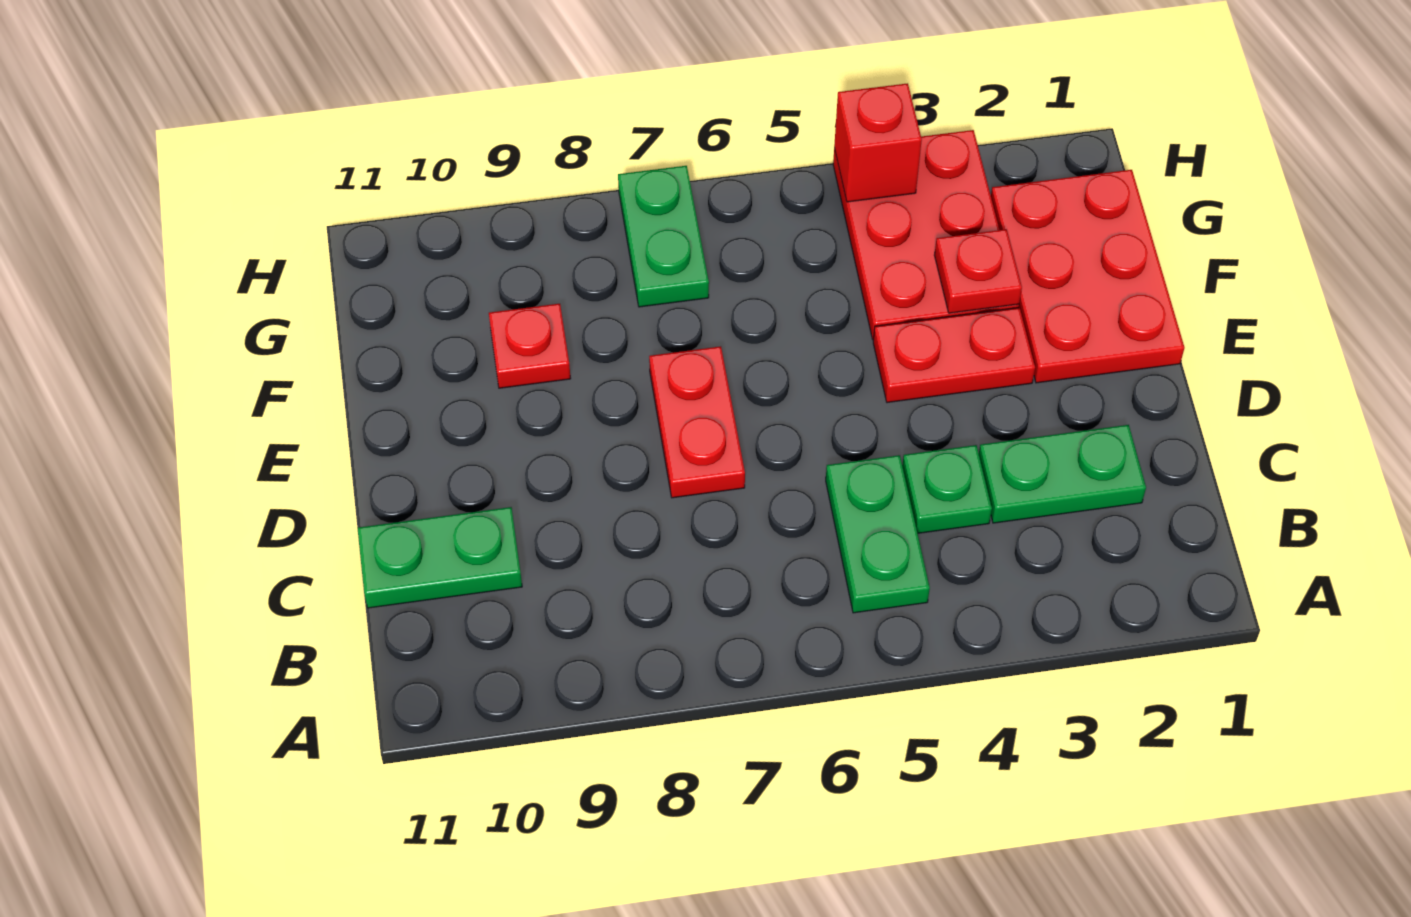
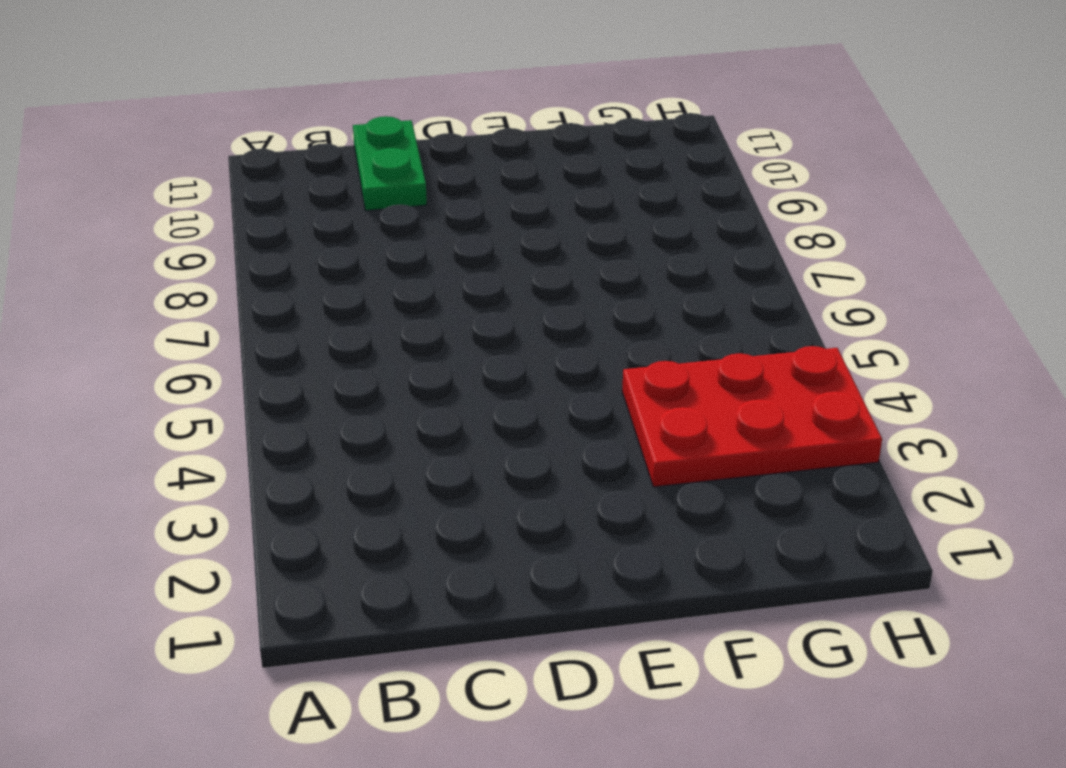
none -> green 1x2 plate [826,455,930,613]
none -> green 1x2 plate [979,425,1146,523]
none -> green 1x1 plate [902,445,992,533]

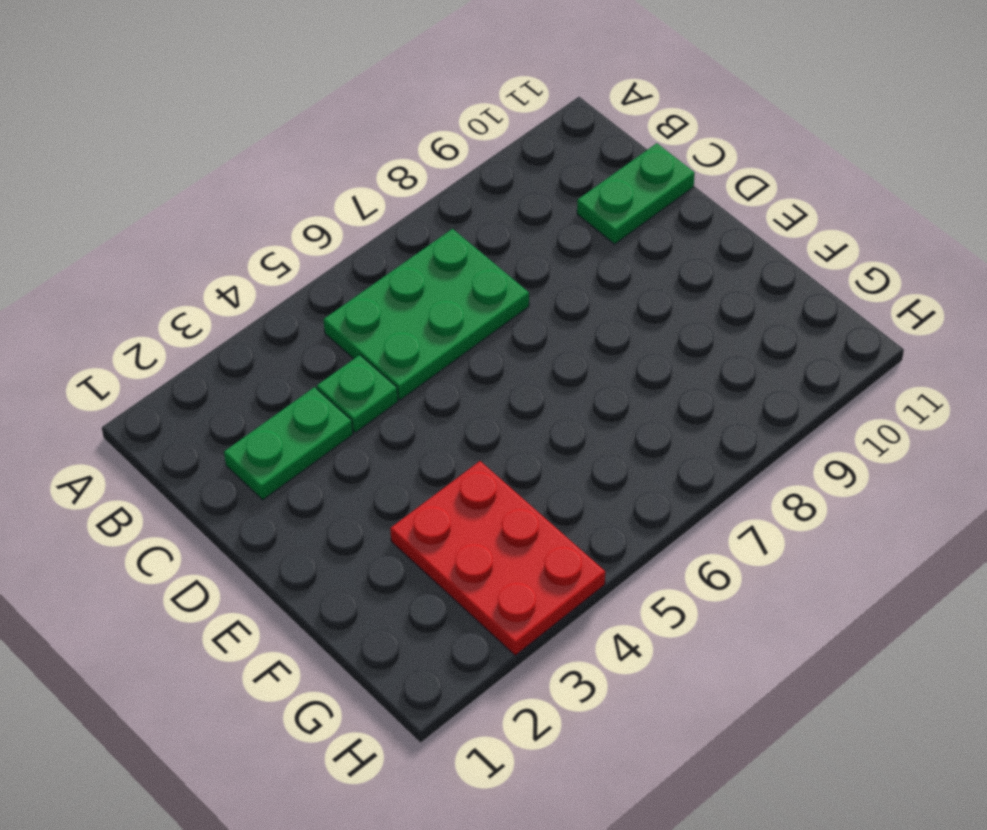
green 2x3 plate [323,229,529,400] -> green 1x2 plate [826,455,930,613]
none -> red 1x2 plate [649,346,745,498]
none -> red 2x3 plate [991,170,1184,383]
none -> red 1x2 plate [873,308,1035,403]

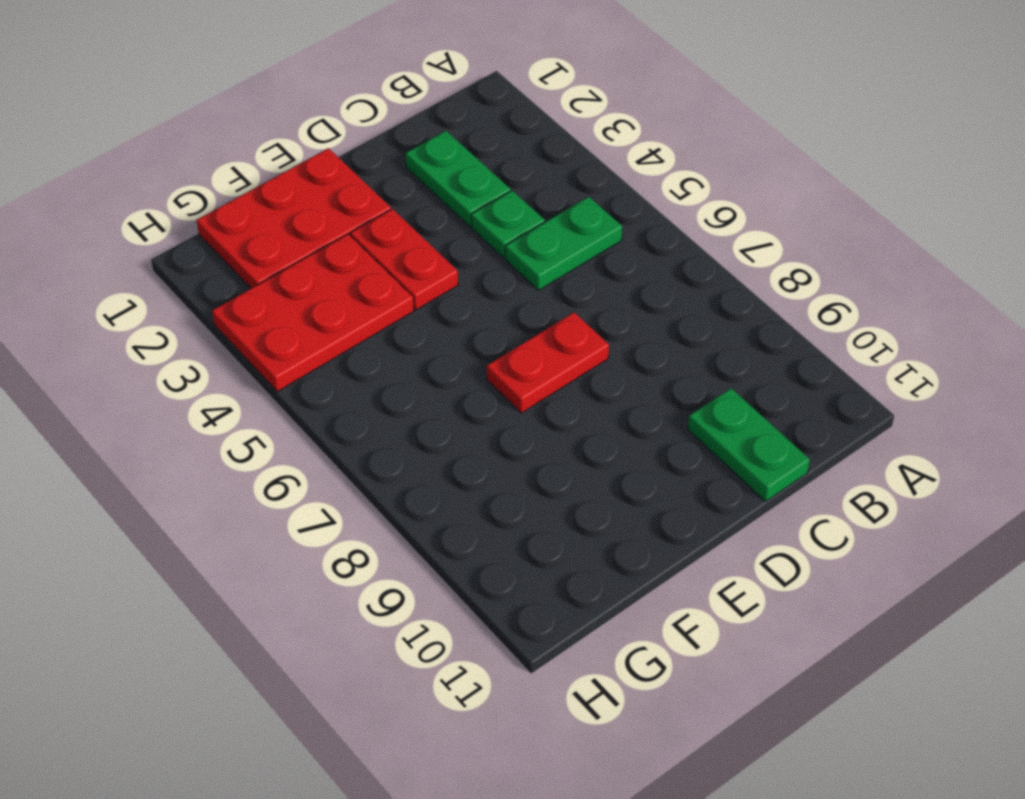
none -> red 1x1 plate [489,304,571,388]
none -> green 1x2 plate [618,166,709,307]
none -> red 1x1 plate [934,229,1022,313]

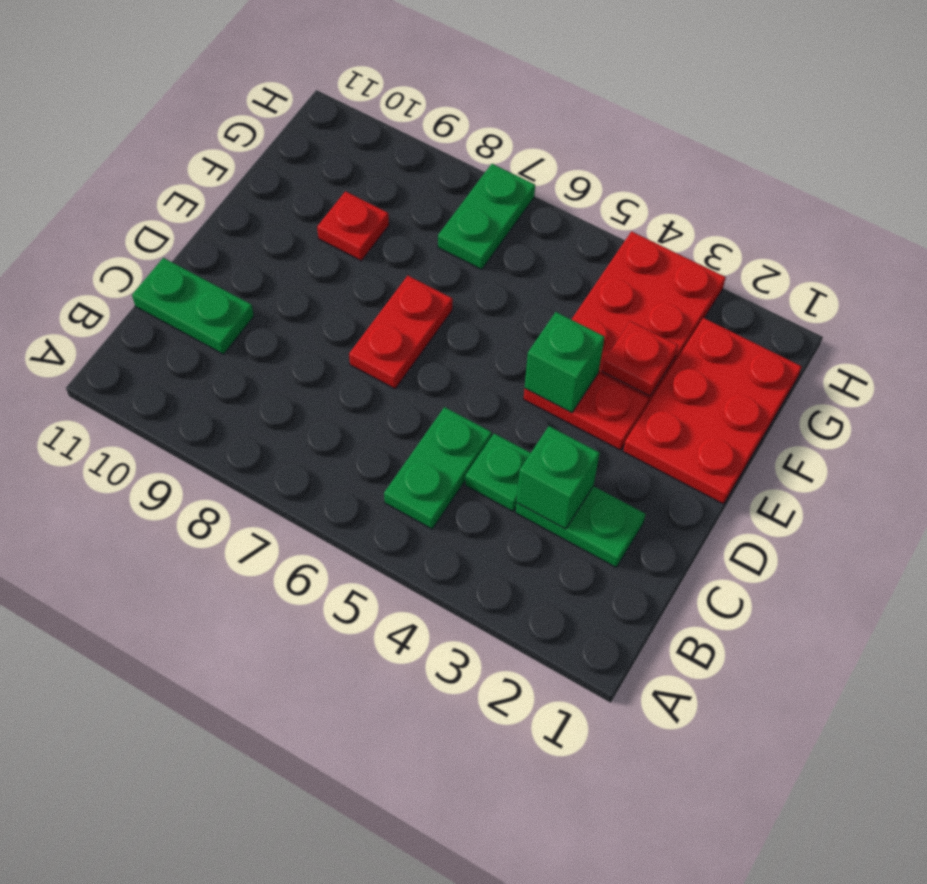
green 1x1 brick [517,426,600,529] -> none
green 1x1 brick [525,312,605,413] -> none
none -> red 1x1 brick [834,83,922,202]

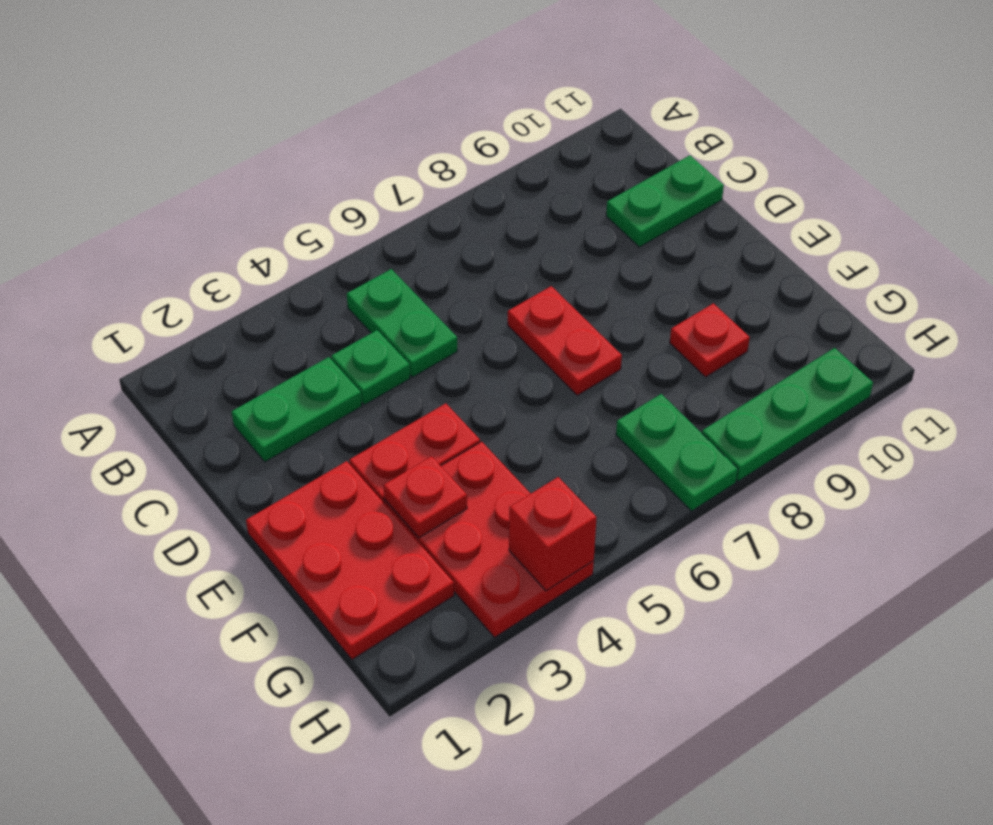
green 1x3 plate [702,348,873,481] -> none

